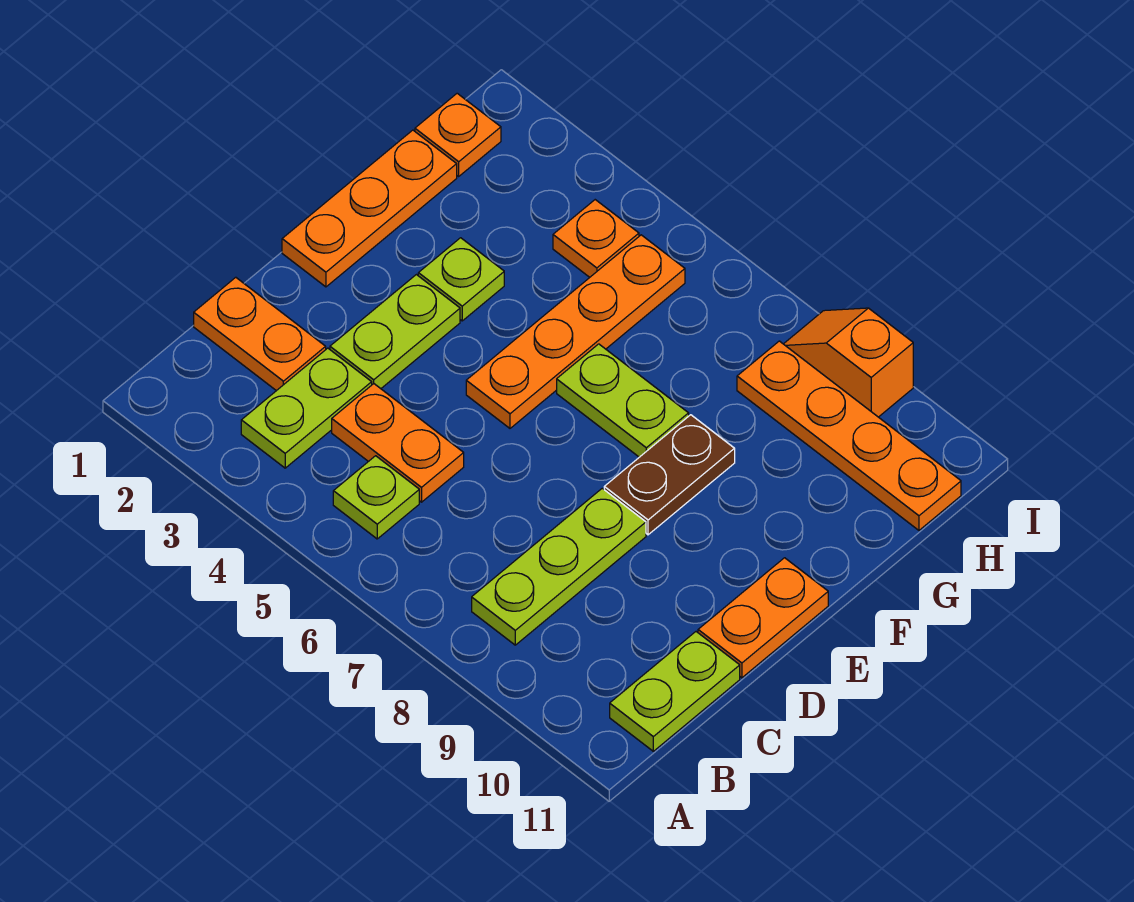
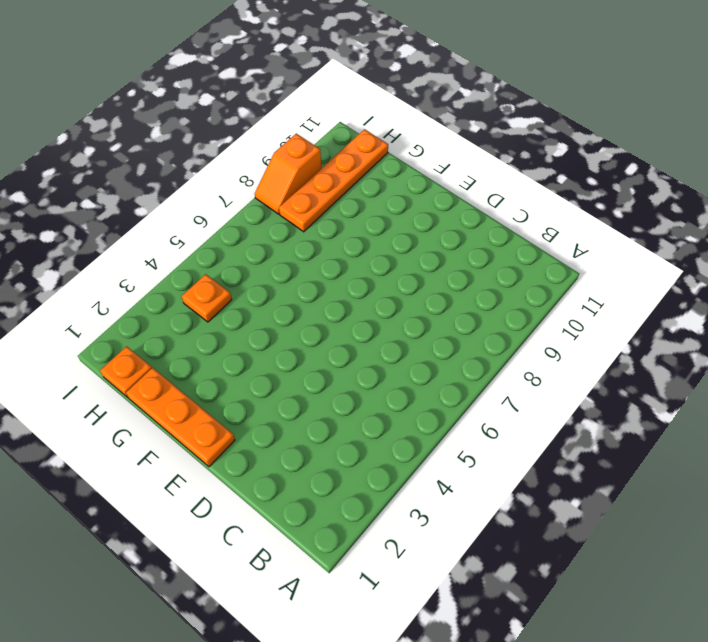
none -> lime 1x2 plate [241,348,372,468]
none -> lime 1x1 plate [333,456,419,539]
none -> lime 1x3 plate [472,488,646,645]

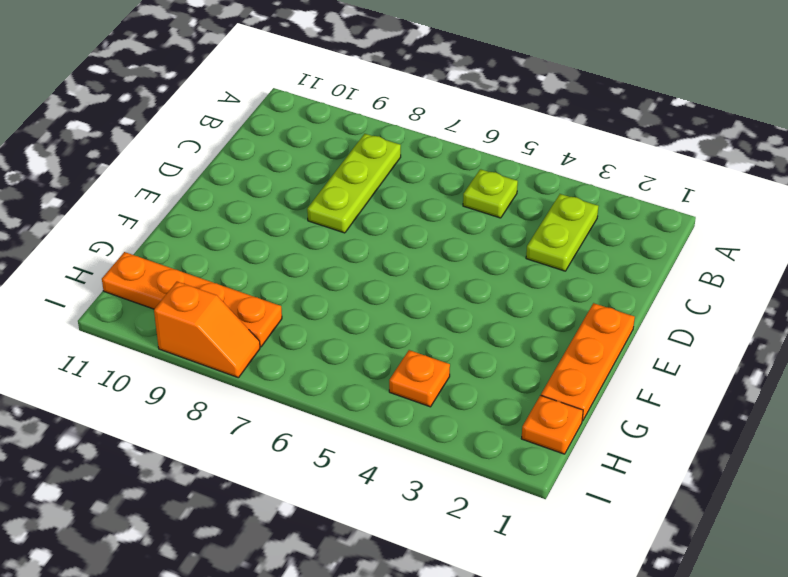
none -> lime 1x2 plate [610,632,740,751]
none -> orange 1x2 plate [194,277,326,391]
none -> orange 1x2 plate [332,384,464,502]

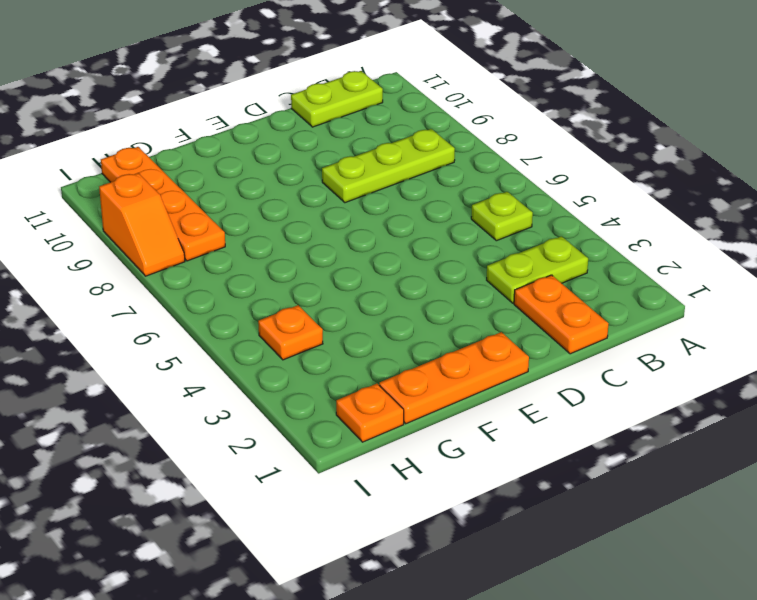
none -> orange 1x2 plate [332,384,464,502]
none -> lime 1x2 plate [330,275,460,389]
none -> orange 1x2 plate [698,558,828,678]

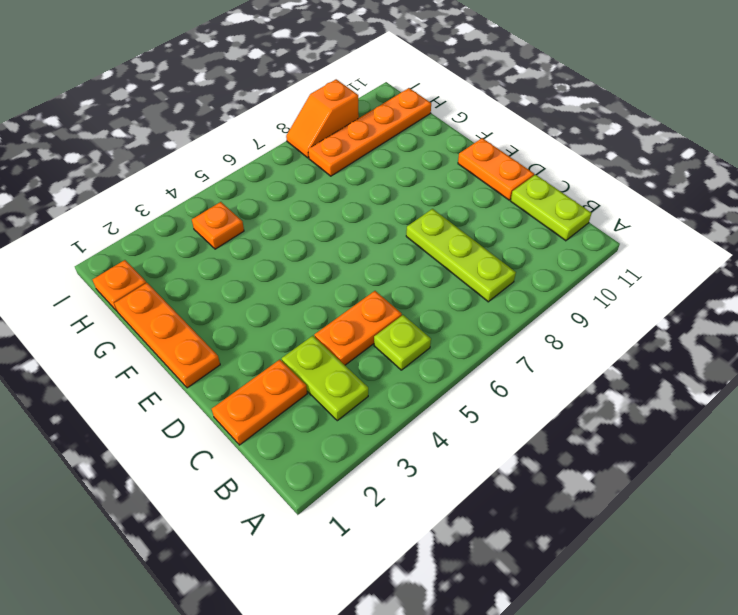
none -> lime 1x2 plate [330,275,460,389]
none -> orange 1x4 plate [466,235,685,428]
none -> brown 1x2 plate [604,415,735,535]

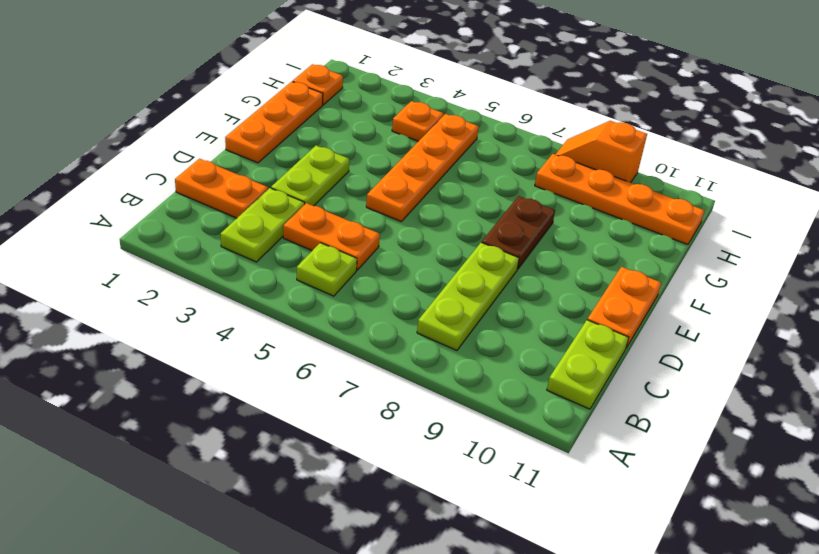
none -> lime 1x1 plate [418,238,504,321]
none -> lime 1x2 plate [557,344,689,457]

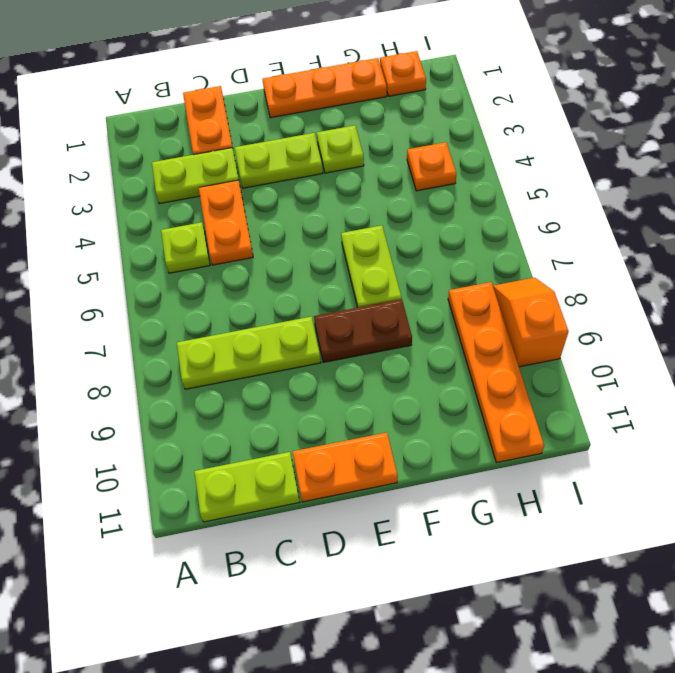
none -> orange 1x4 plate [466,235,685,428]

